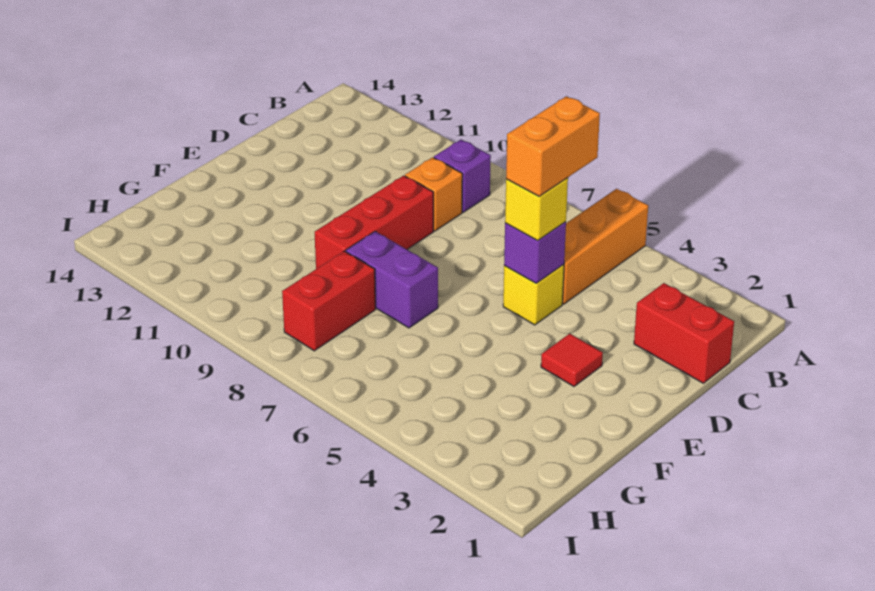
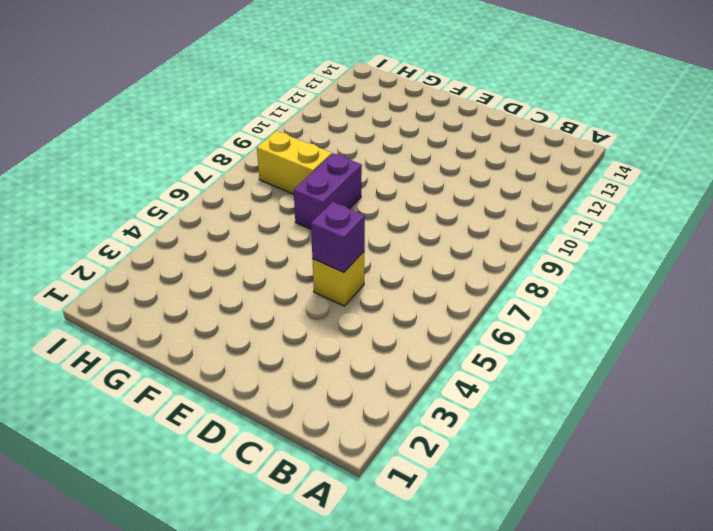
yellow 1x2 brick [257,131,332,194] -> red 1x2 brick [282,251,376,351]
none -> orange 1x3 brick [562,189,648,304]
none -> purple 1x1 brick [434,140,491,212]
none -> red 1x2 brick [634,283,734,383]

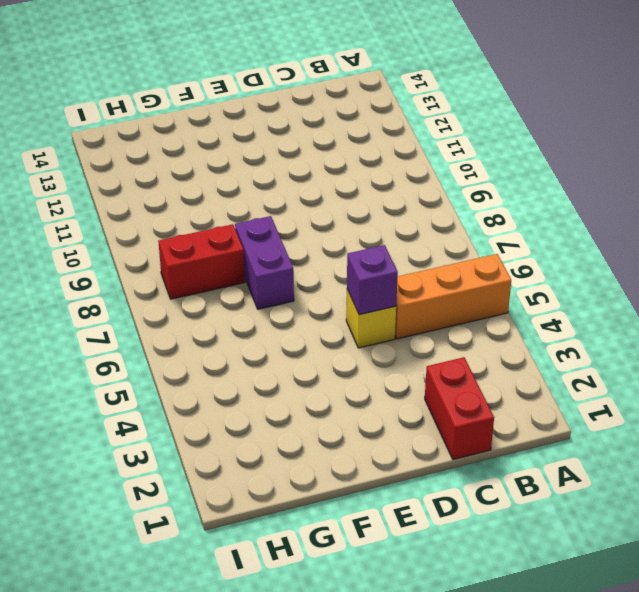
none -> purple 1x1 brick [434,140,491,212]
none -> orange 1x1 brick [405,157,462,231]
none -> red 1x3 brick [315,176,433,269]

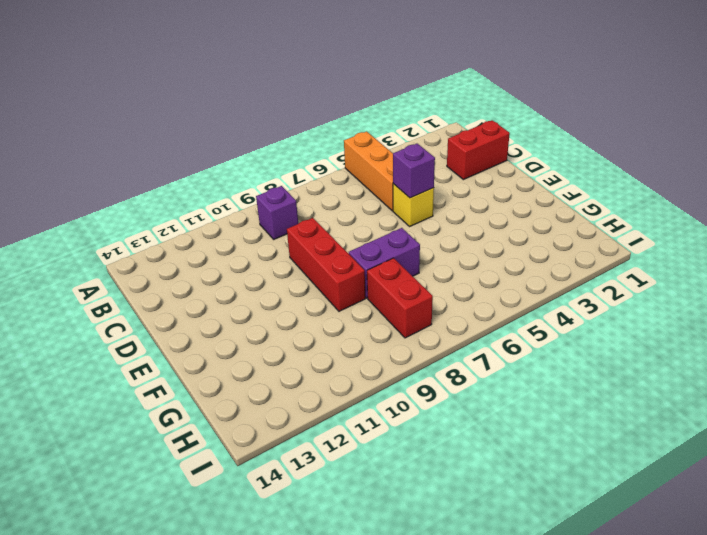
none -> orange 1x1 brick [405,157,462,231]
none -> red 1x1 tile [541,334,603,386]
none -> yellow 1x1 brick [505,178,568,240]

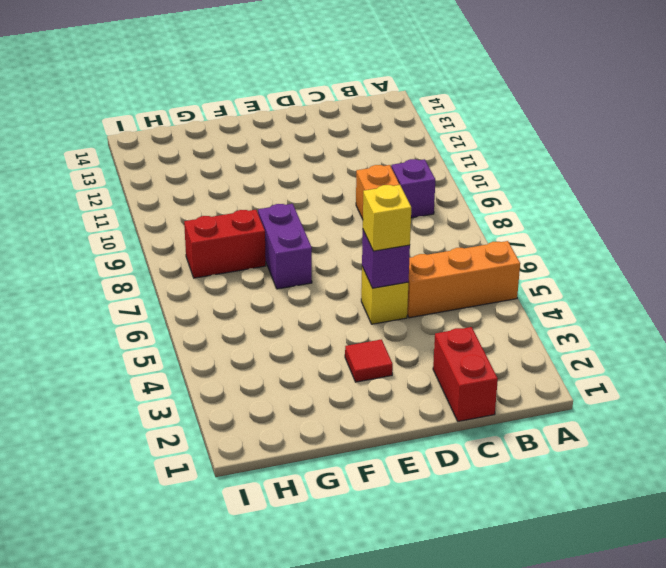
none -> red 1x3 brick [315,176,433,269]
none -> orange 1x2 brick [506,96,600,197]

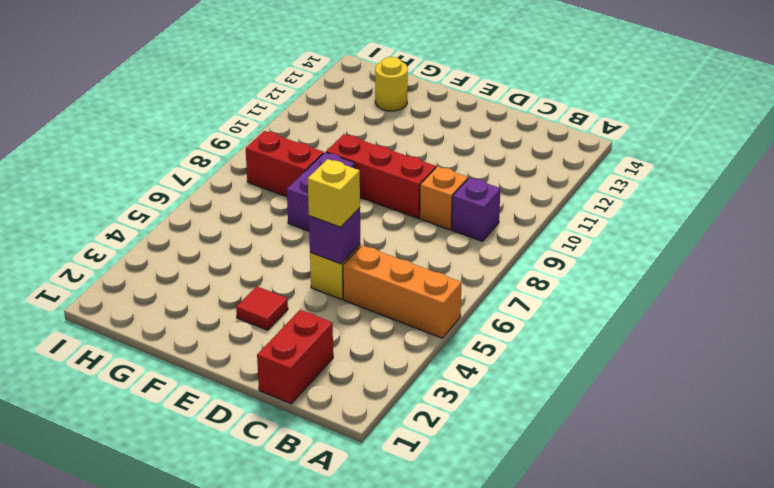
yellow 1x1 round brick [375,57,408,111] -> none
none -> orange 1x2 brick [506,96,600,197]

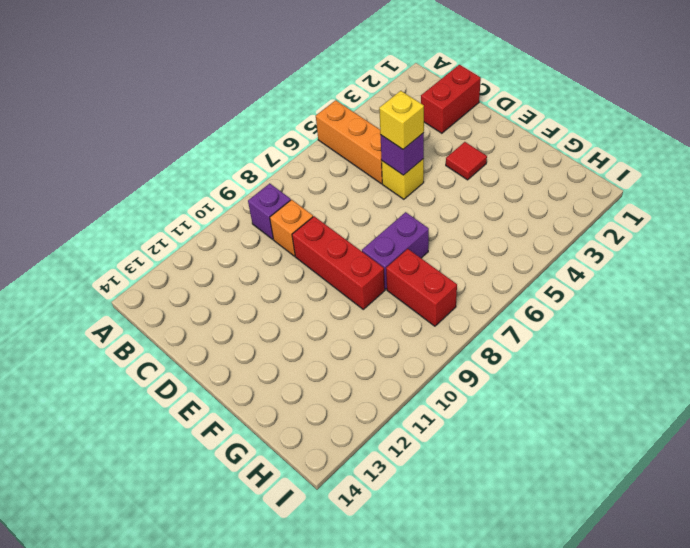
none -> orange 1x2 brick [506,96,600,197]

